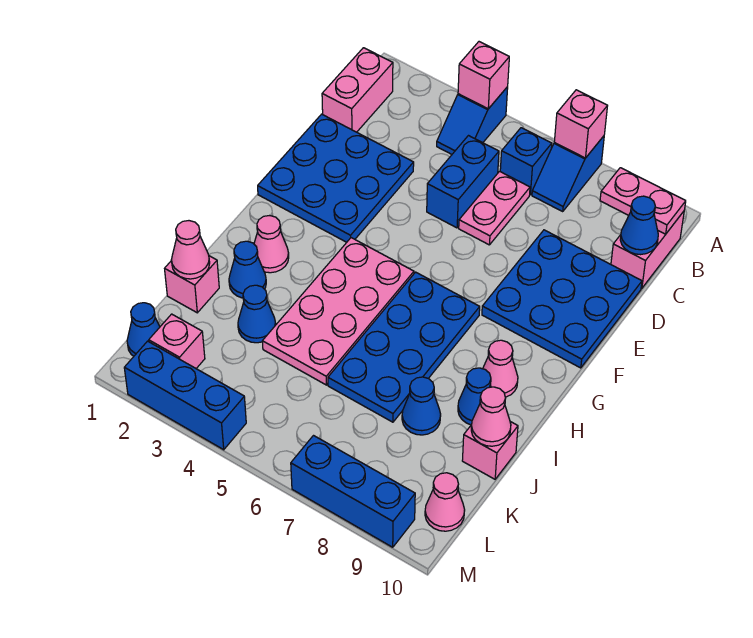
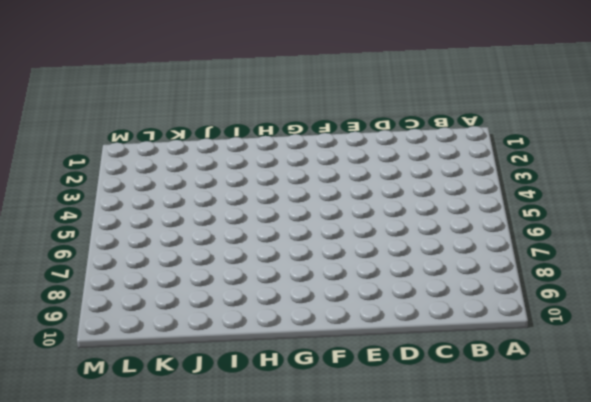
none -> blue 1x2 slope [437,87,508,154]
none -> blue 1x2 slope [532,136,604,211]
none -> pink 1x2 brick [322,48,393,132]
none -> blue 1x1 brick [500,128,552,195]

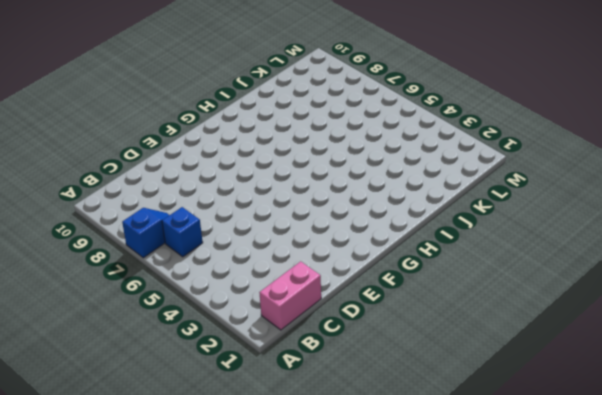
none -> blue 1x2 slope [437,87,508,154]
none -> pink 1x2 brick [611,211,684,288]
none -> blue 1x2 brick [427,136,499,228]
none -> pink 1x2 plate [459,171,530,245]

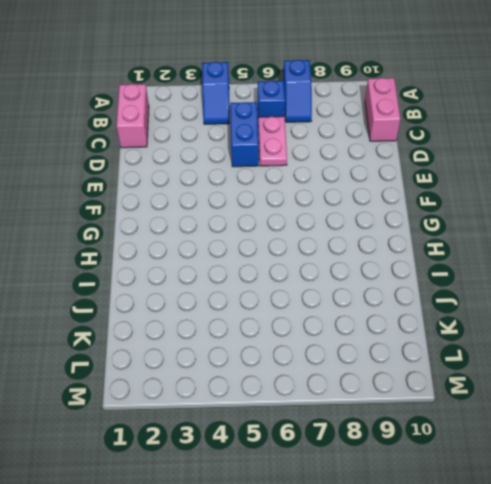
none -> blue 3x3 plate [258,114,414,242]
none -> blue 3x3 plate [482,230,642,368]
none -> pink 2x4 plate [262,238,414,385]
none -> blue 2x4 plate [328,272,480,422]

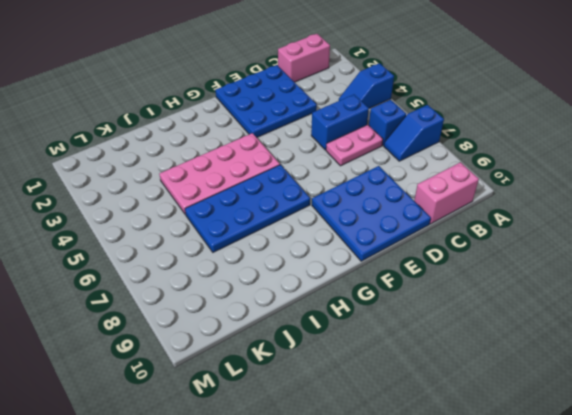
none -> pink 1x1 cone [254,216,289,273]
none -> pink 1x1 cone [483,340,518,397]
none -> blue 1x1 cone [229,241,266,298]
none -> blue 1x1 cone [458,368,491,425]

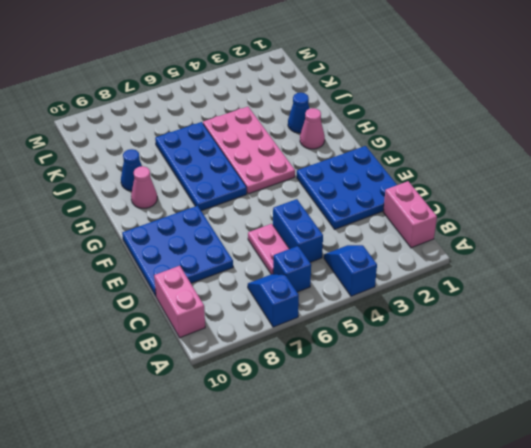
none -> pink 1x1 brick [165,256,219,313]
none -> blue 1x1 cone [238,285,276,343]
none -> blue 1x1 cone [402,377,441,435]
none -> pink 1x1 brick [462,422,518,479]

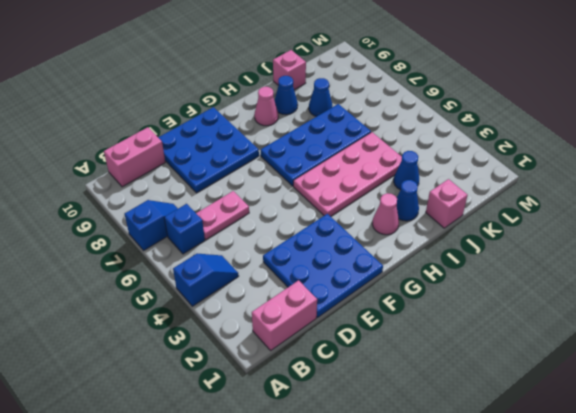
none -> blue 1x2 brick [427,136,499,228]
none -> blue 1x1 cone [127,303,160,356]
none -> pink 1x1 brick [149,314,205,368]
none -> pink 1x1 cone [425,473,465,531]

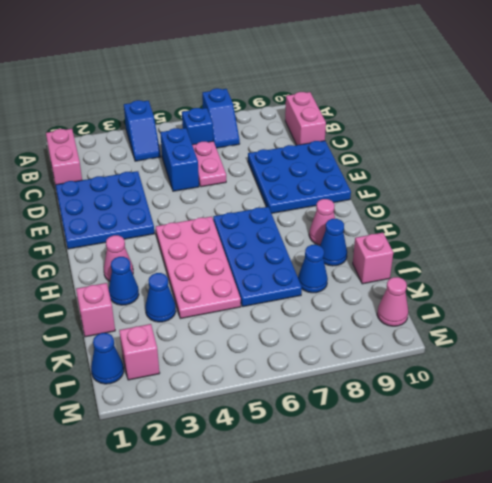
none -> blue 1x3 brick [124,341,246,450]
none -> blue 1x3 brick [291,436,415,547]
none -> pink 1x1 brick [458,42,509,109]
none -> pink 1x1 brick [554,90,607,158]

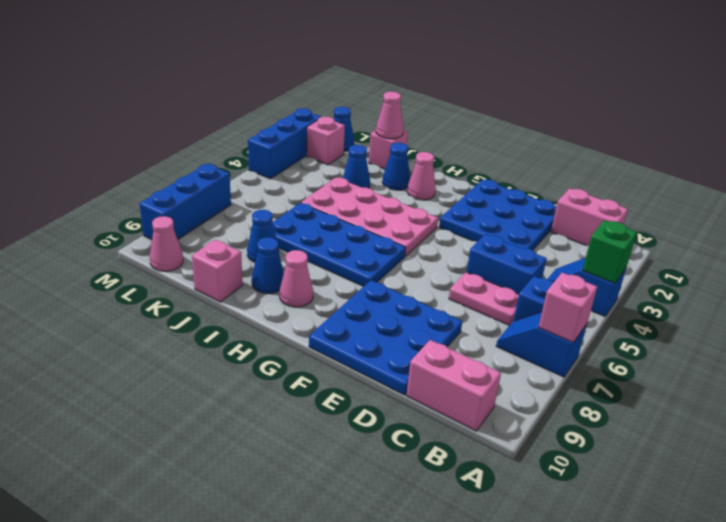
green 1x1 brick [583,220,637,283] -> pink 1x1 brick [458,42,509,109]
none -> pink 1x2 plate [600,168,686,234]
none -> blue 1x1 cone [620,196,658,255]
none -> pink 1x1 cone [471,387,511,446]

